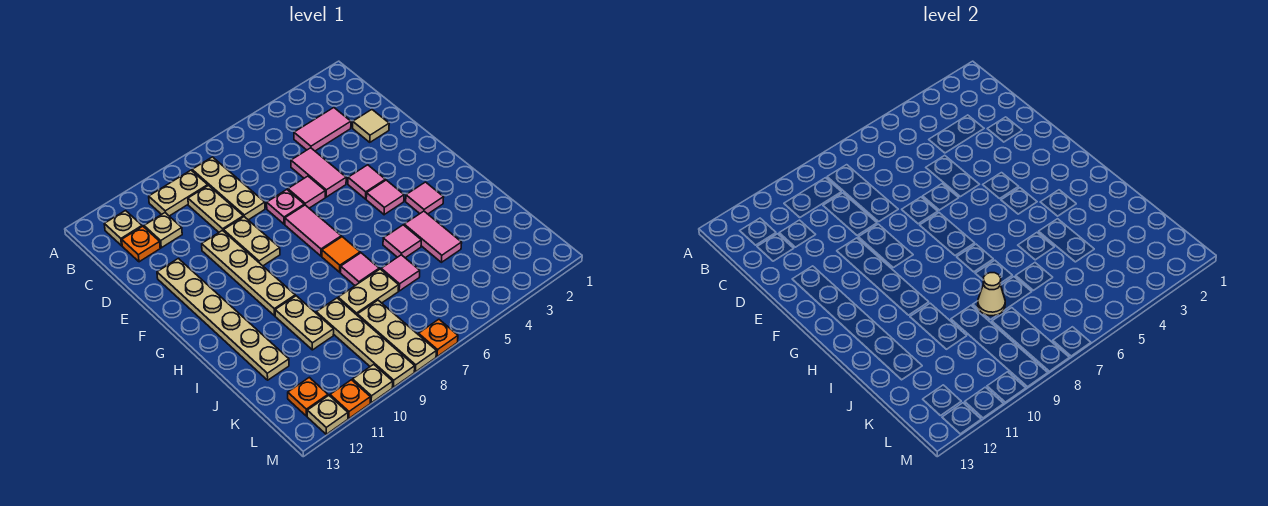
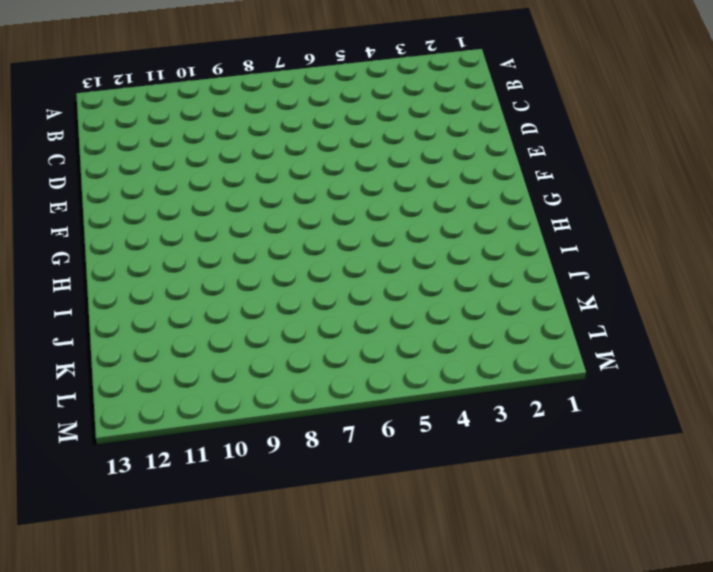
none -> tan 1x3 plate [192,157,265,220]
none -> tan 1x2 plate [149,170,208,216]
none -> tan 1x1 plate [104,211,142,246]
none -> pink 1x2 tile [294,108,351,151]

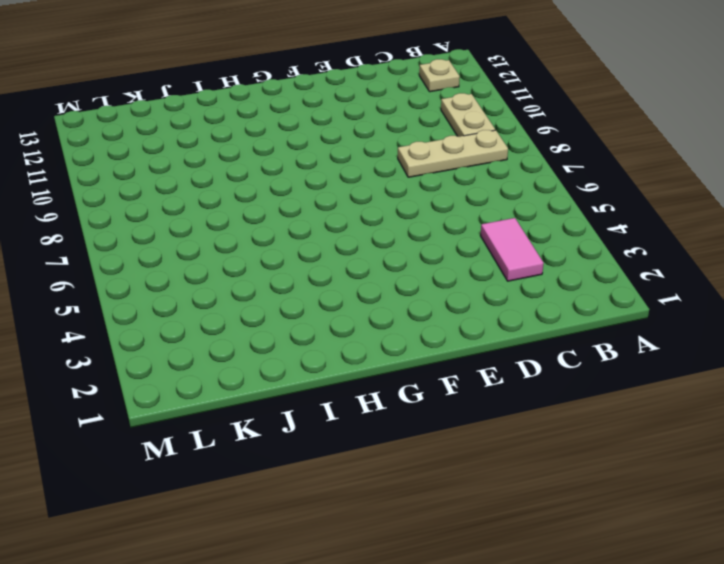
none -> tan 1x2 plate [188,186,243,232]
none -> tan 1x1 plate [144,213,182,248]
none -> orange 1x1 plate [122,226,160,262]
none -> tan 1x1 tile [353,110,389,142]

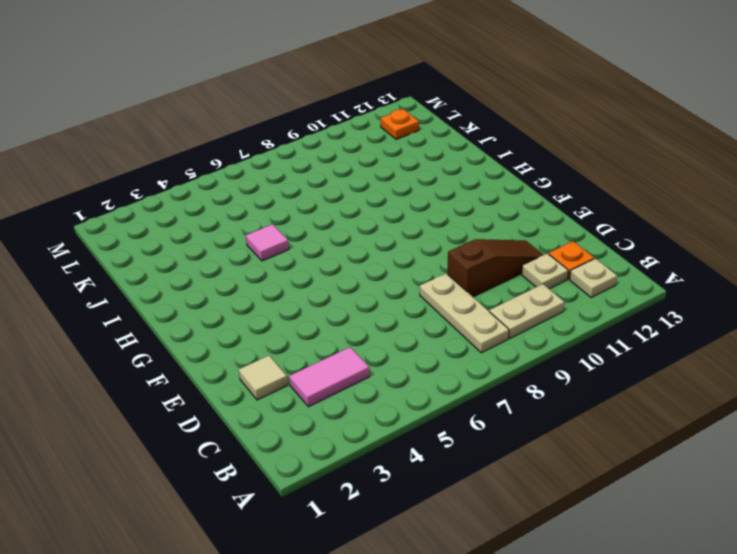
brown 1x3 slope [448,239,543,297] -> tan 1x2 plate [188,186,243,232]
none -> pink 1x2 tile [291,148,346,197]
none -> pink 1x1 tile [288,176,325,208]
none -> pink 1x1 plate [267,190,304,224]
none -> tan 1x2 plate [224,217,280,266]

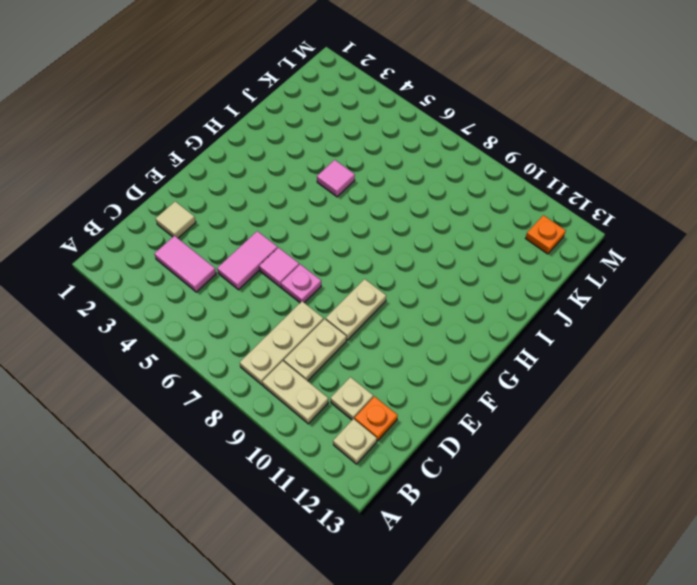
none -> tan 1x4 plate [202,230,295,316]
none -> tan 1x6 plate [157,258,289,380]
none -> pink 1x1 tile [348,165,385,199]
none -> pink 1x2 tile [285,205,341,256]

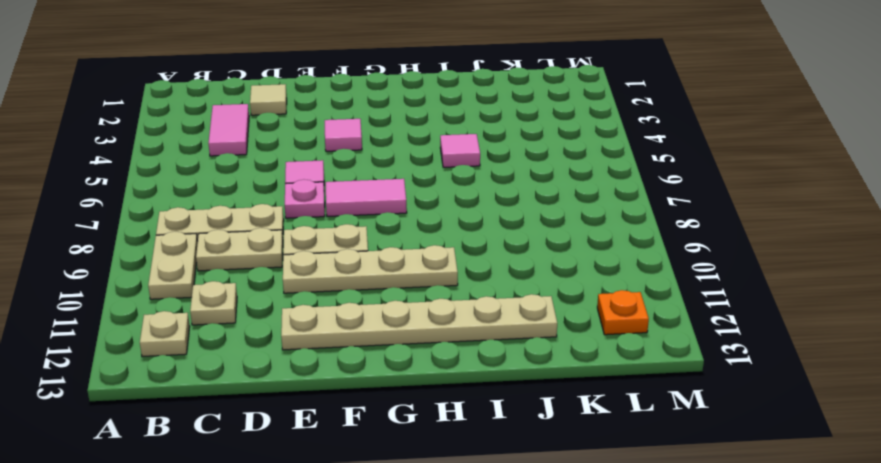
none -> orange 1x1 plate [122,226,160,262]
none -> pink 1x2 tile [291,148,346,197]
none -> pink 1x1 tile [366,180,404,215]
none -> pink 1x1 tile [406,182,444,214]

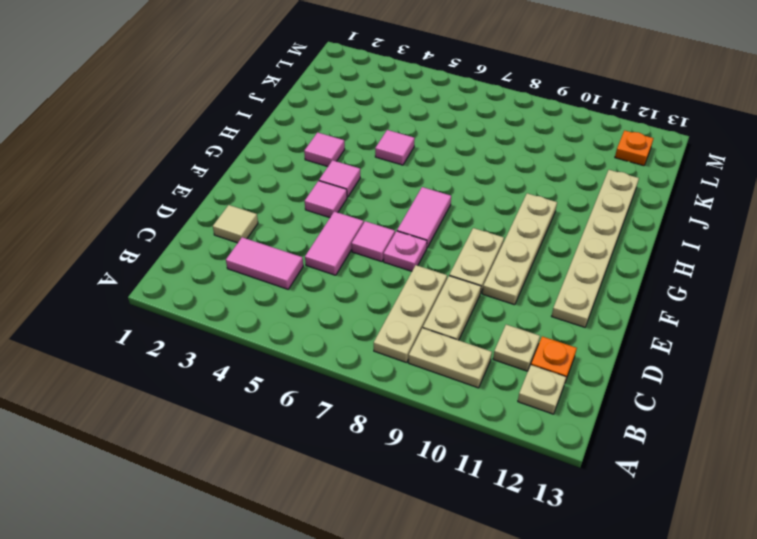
none -> orange 1x1 tile [322,237,360,272]
none -> pink 1x2 tile [404,211,462,262]
none -> pink 1x1 tile [341,253,379,286]
none -> tan 1x2 plate [275,296,334,350]

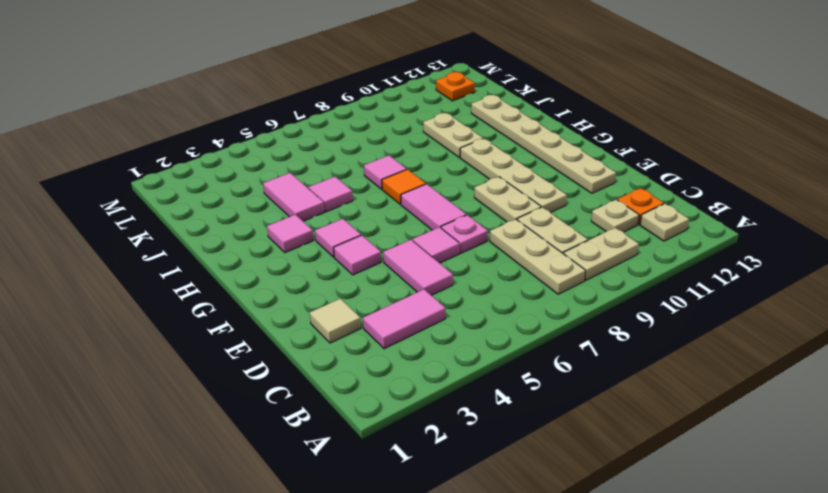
none -> pink 1x1 tile [381,255,420,291]
none -> tan 1x2 plate [338,269,399,315]
none -> tan 1x4 plate [316,298,415,387]
none -> tan 1x3 plate [357,300,436,372]

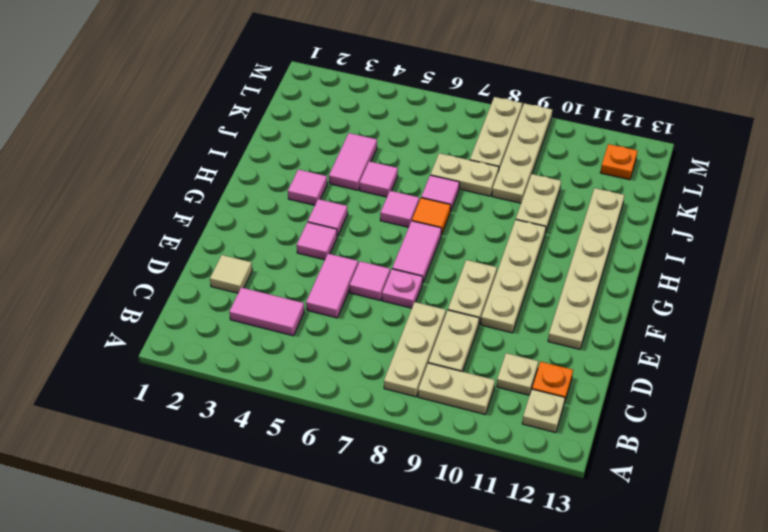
pink 1x1 tile [380,191,419,227] -> pink 1x1 tile moved to [381,255,420,291]
none -> orange 1x1 plate [418,319,458,357]
none -> tan 1x1 plate [353,364,393,403]
none -> orange 1x1 plate [330,380,370,418]
none -> tan 1x1 plate [307,396,348,434]

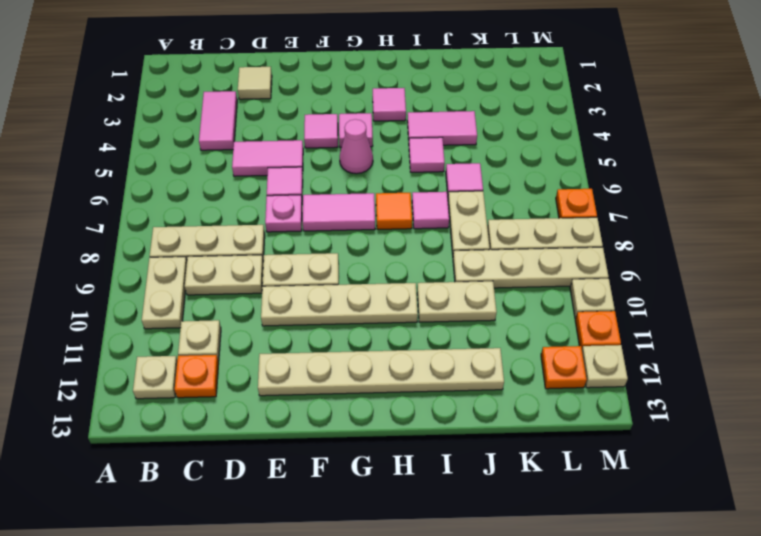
pink 1x1 cone [340,119,373,174] -> none
none -> tan 1x1 cone [978,273,1005,316]

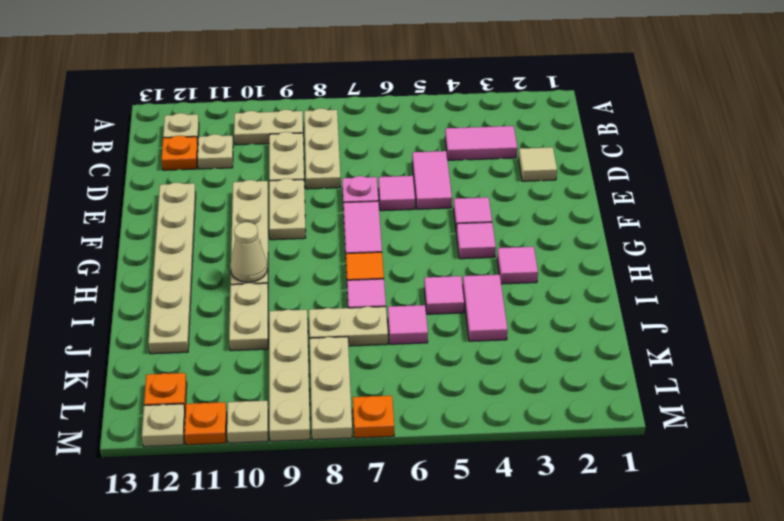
tan 1x1 cone [230,222,268,282] -> tan 1x1 cone moved to [978,273,1005,316]

